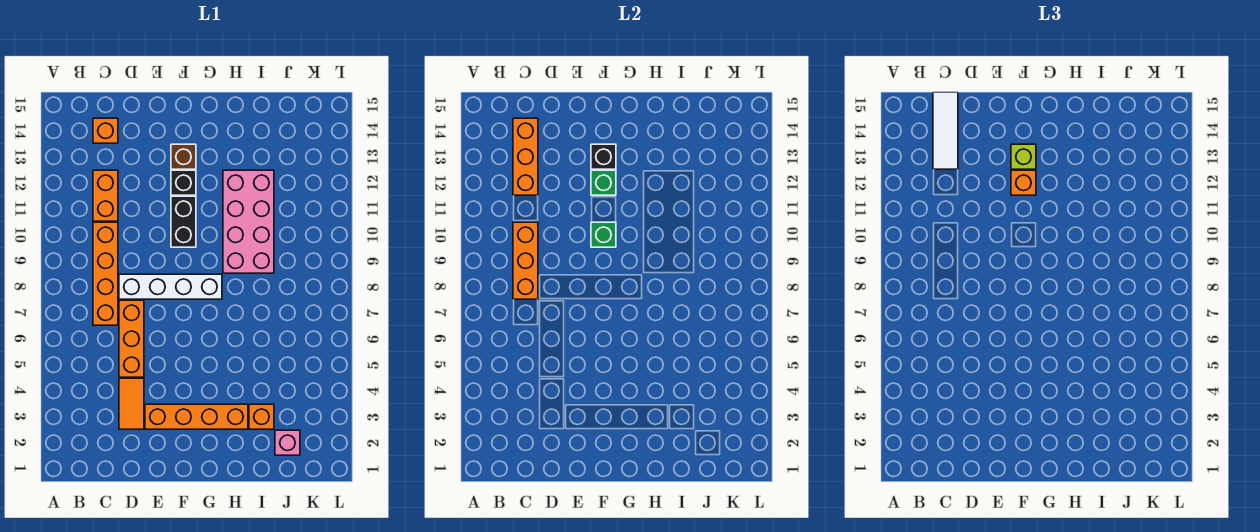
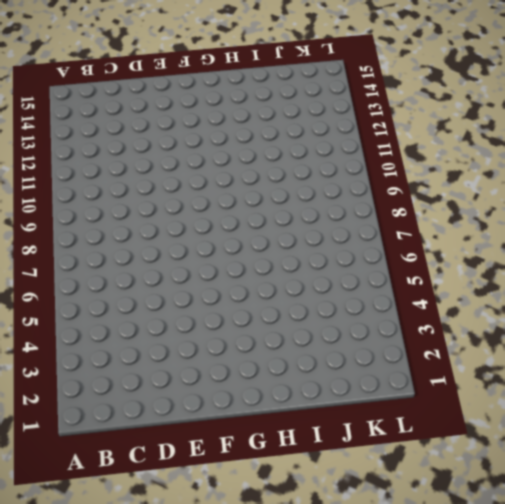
none -> orange 1x4 brick [93,222,118,325]
none -> orange 1x2 brick [93,170,118,221]
none -> orange 1x1 brick [93,118,118,143]

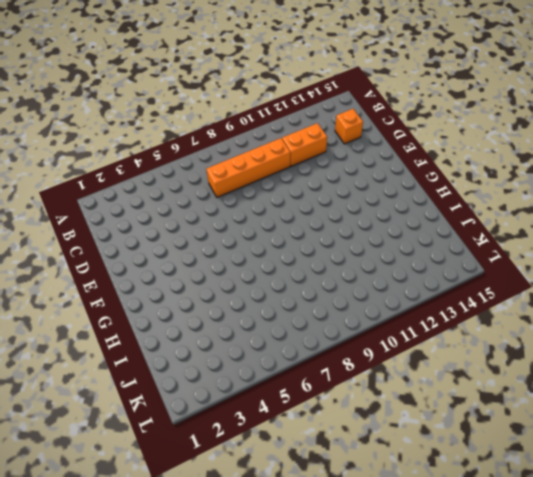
none -> orange 1x2 tile [119,378,144,429]
none -> orange 1x3 brick [119,300,144,377]
none -> white 1x4 brick [119,274,222,299]

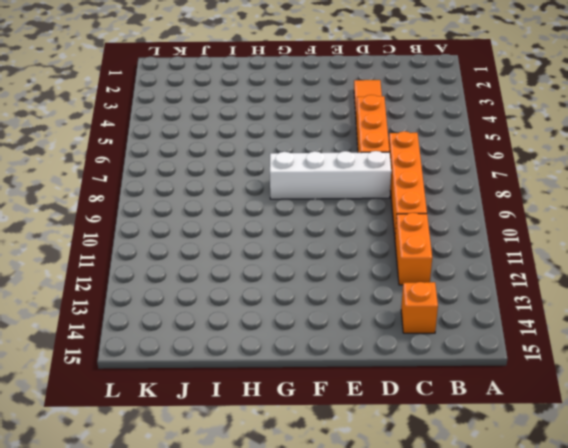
none -> orange 1x4 brick [145,404,248,429]
none -> black 1x2 brick [171,196,196,247]
none -> black 1x1 brick [171,170,196,195]

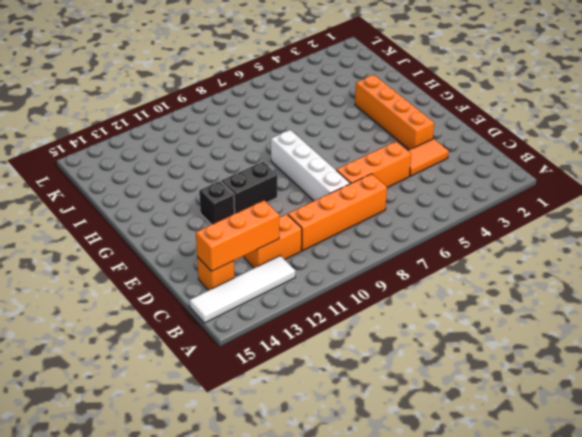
white 1x4 tile [190,256,295,323] -> none
none -> brown 1x1 brick [171,144,196,169]
none -> pink 2x4 brick [223,170,274,273]
none -> orange 1x1 brick [249,404,274,429]

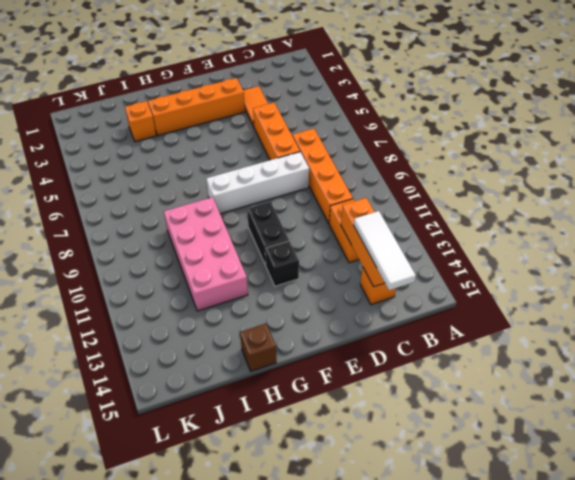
brown 1x1 brick [240,324,276,371] -> brown 1x1 brick moved to [171,144,196,169]
none -> pink 1x1 brick [275,430,300,455]
none -> orange 1x3 brick [513,222,538,299]
none -> green 1x1 brick [591,222,616,247]

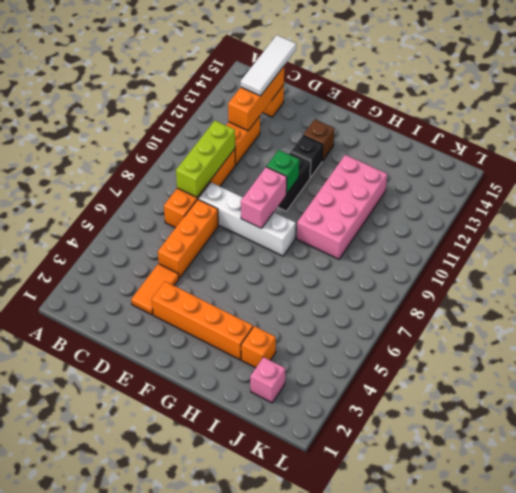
lime 1x3 brick [176,121,236,197] -> orange 1x3 brick [513,222,538,299]
pink 1x2 brick [241,167,287,228] -> none
none -> green 1x1 brick [591,170,616,195]
none -> black 1x1 brick [591,144,616,169]
none -> orange 1x1 brick [1011,170,1036,195]

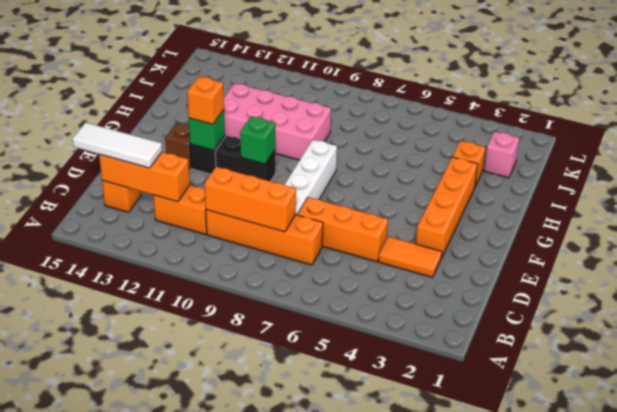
none -> black 1x1 brick [591,144,616,169]
none -> lime 1x1 brick [1011,144,1036,169]

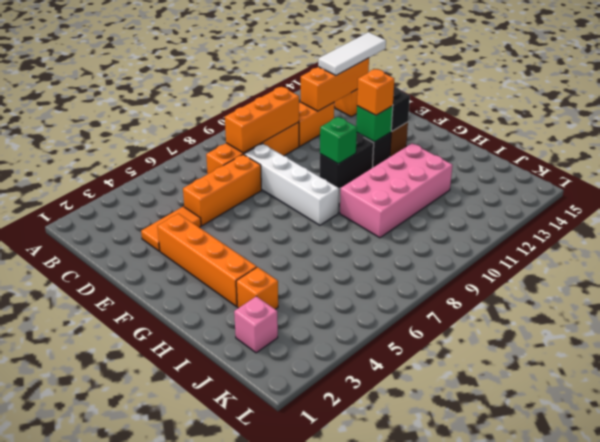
none -> lime 1x1 brick [1011,144,1036,169]

